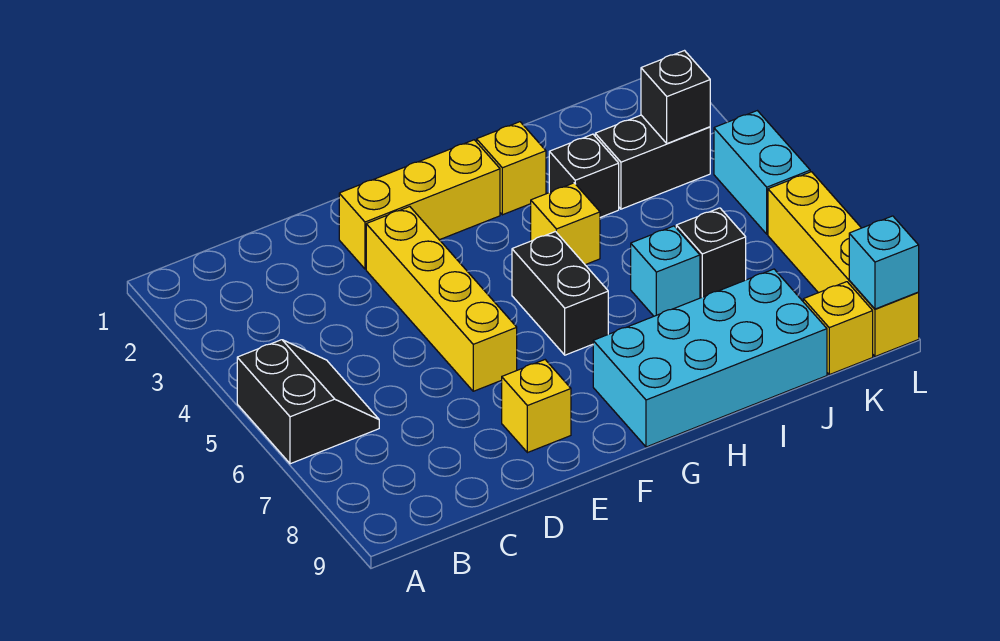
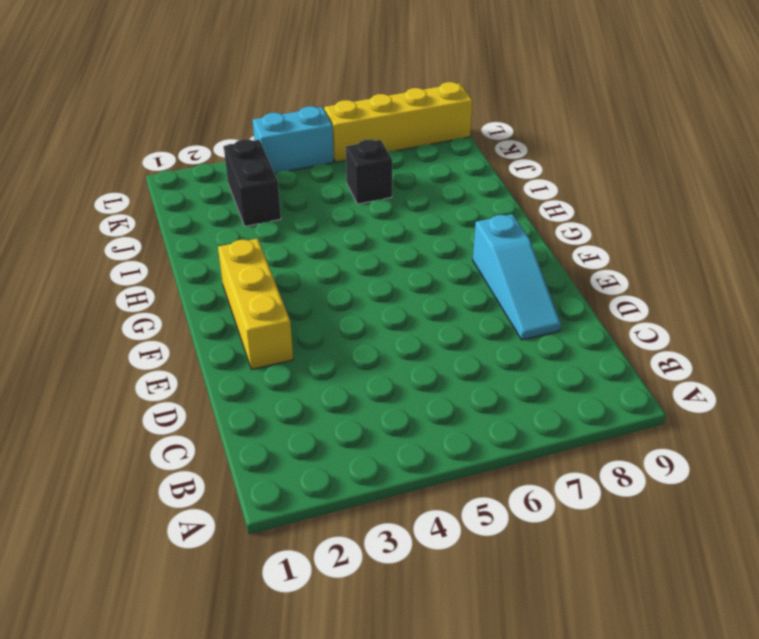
cyan 1x3 slope [473,214,561,340] -> yellow 1x1 brick [502,360,571,453]
none -> black 2x2 slope [237,340,379,464]
none -> yellow 1x4 brick [366,207,517,391]
none -> black 1x2 brick [512,232,608,355]

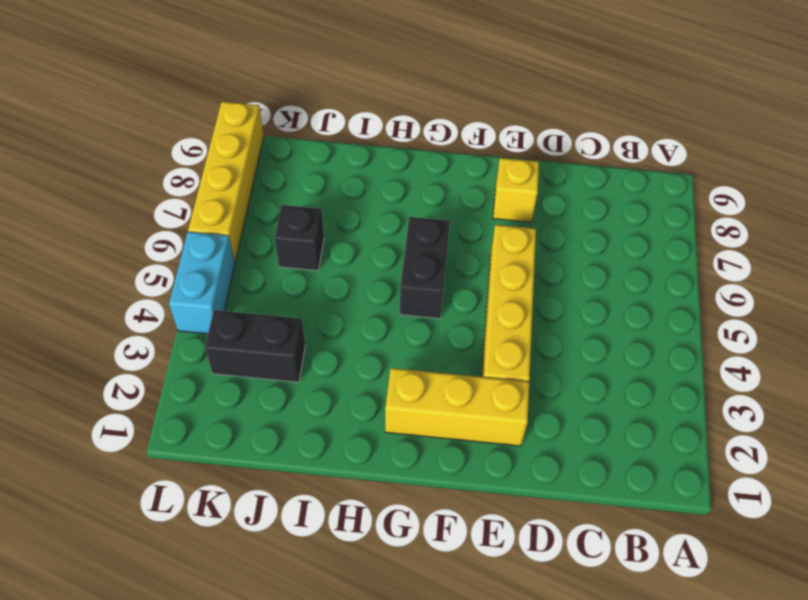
none -> black 2x2 slope [237,340,379,464]
none -> cyan 2x4 brick [593,269,827,447]
none -> yellow 1x1 brick [477,122,546,215]

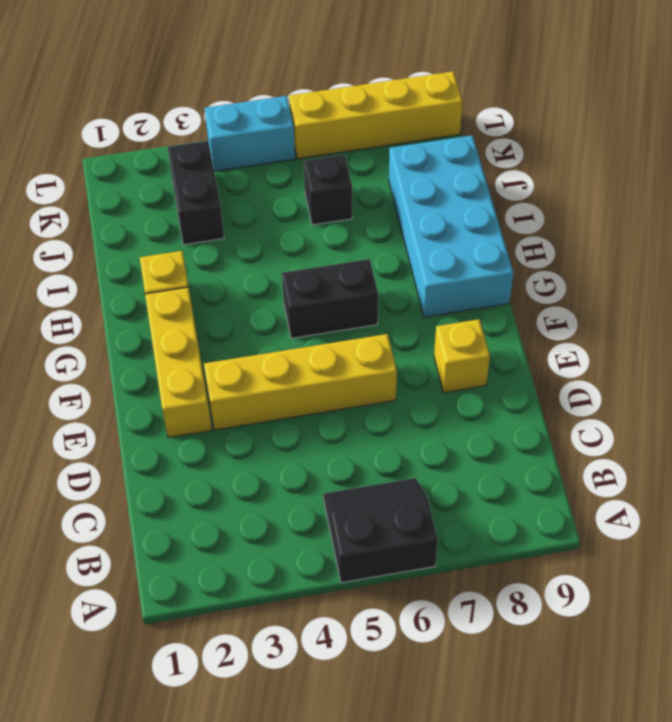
none -> yellow 1x1 brick [531,183,600,265]
none -> black 1x1 brick [549,134,619,217]
none -> cyan 1x1 brick [631,226,700,316]

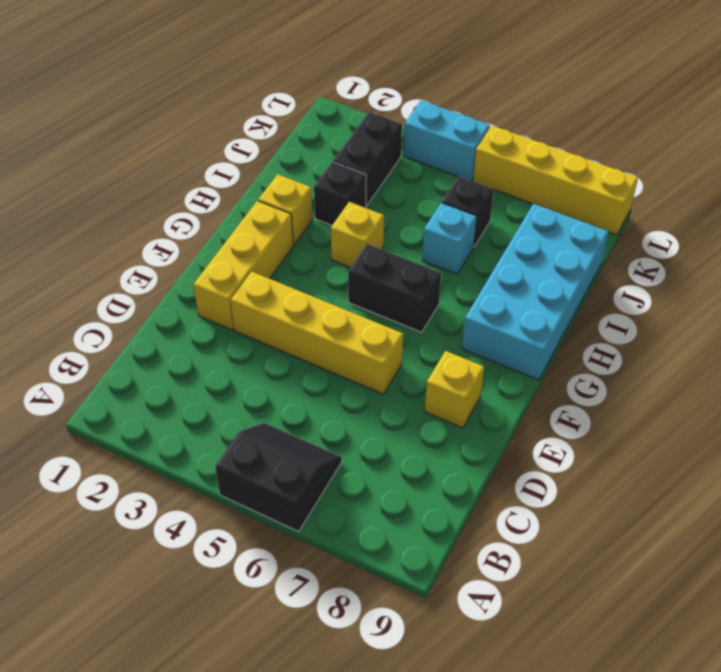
none -> yellow 1x1 brick [803,282,873,375]
none -> black 1x1 brick [641,51,710,143]
none -> cyan 1x1 brick [849,216,919,309]

